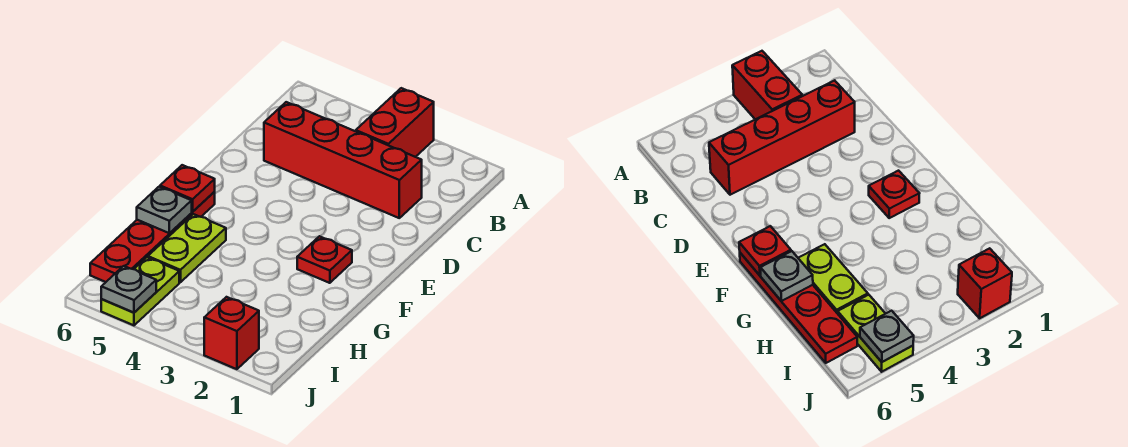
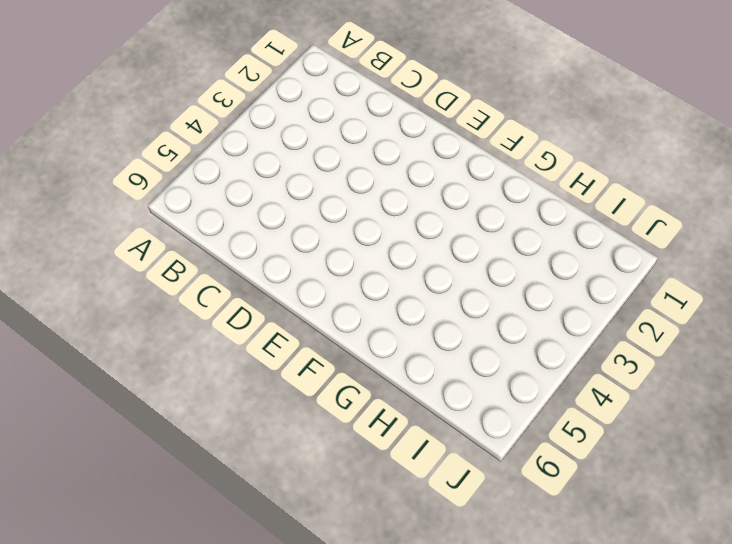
none -> red 1x2 brick [356,88,434,157]
none -> red 1x4 brick [264,102,422,218]

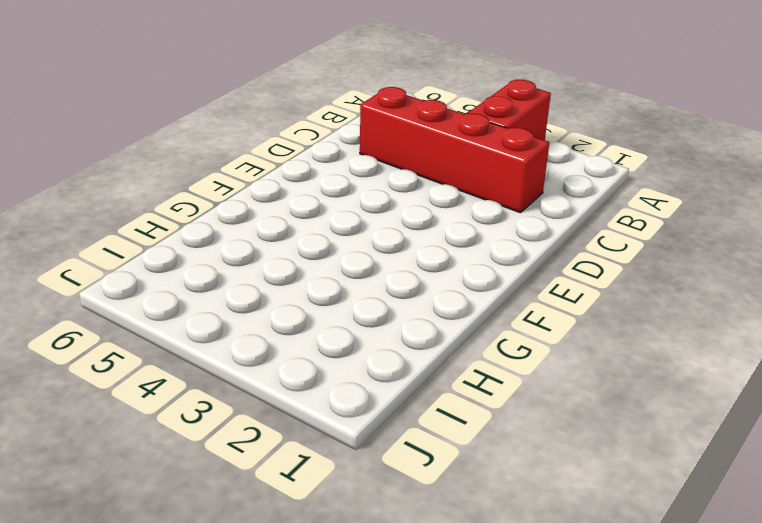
none -> red 1x1 plate [297,236,352,283]
none -> red 1x4 plate [90,192,215,282]

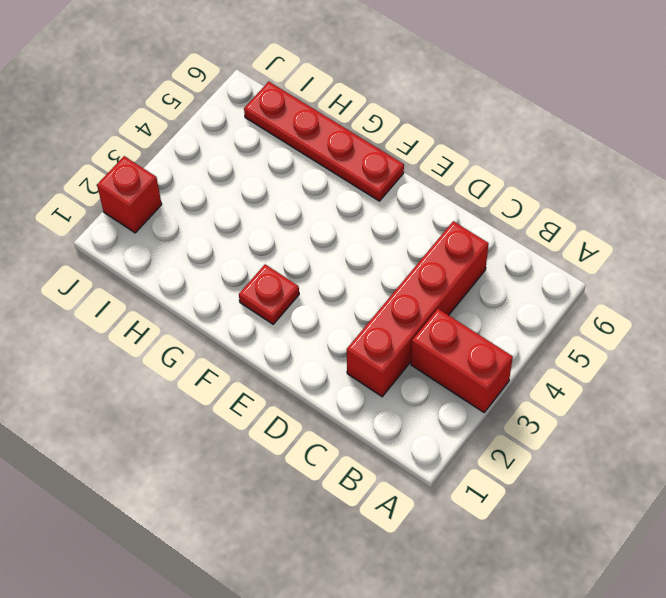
none -> lime 1x2 plate [148,214,226,282]
none -> lime 1x2 plate [101,257,179,325]

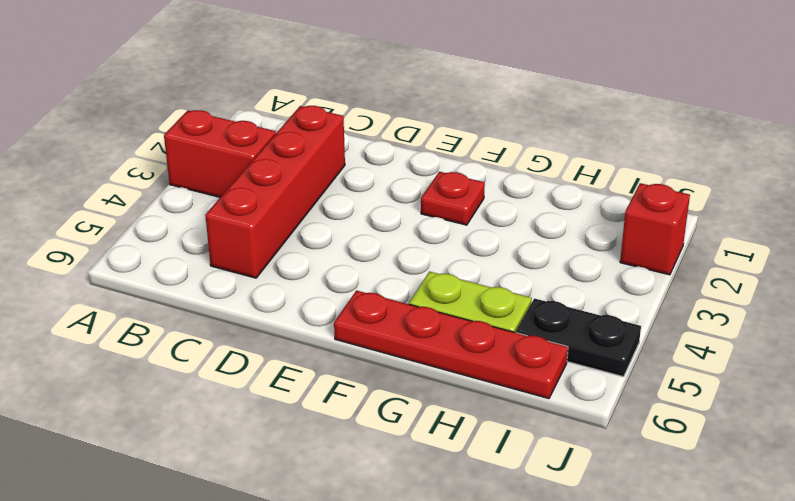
black 1x2 plate [516,298,641,377] -> lime 1x2 plate [101,257,179,325]
none -> red 1x1 plate [160,165,215,212]
none -> grey 1x1 plate [137,187,192,233]

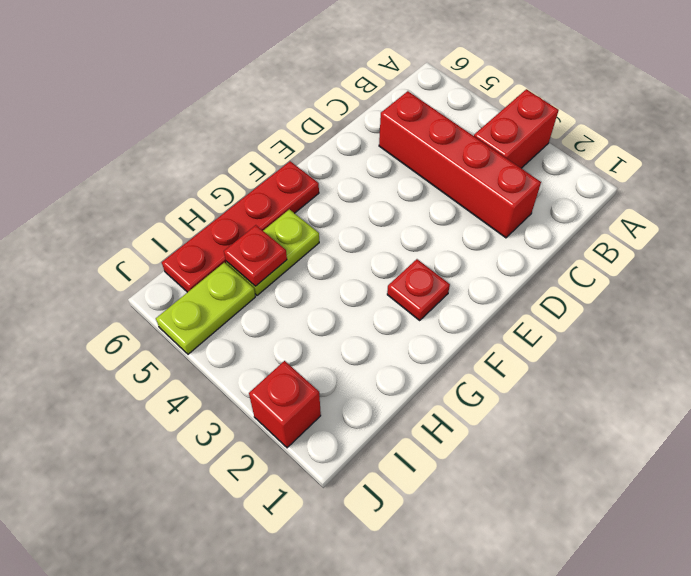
red 1x1 plate [224,225,287,286] -> red 1x1 plate moved to [160,165,215,212]
none -> grey 1x1 plate [137,187,192,233]
none -> grey 1x1 plate [101,266,156,313]

